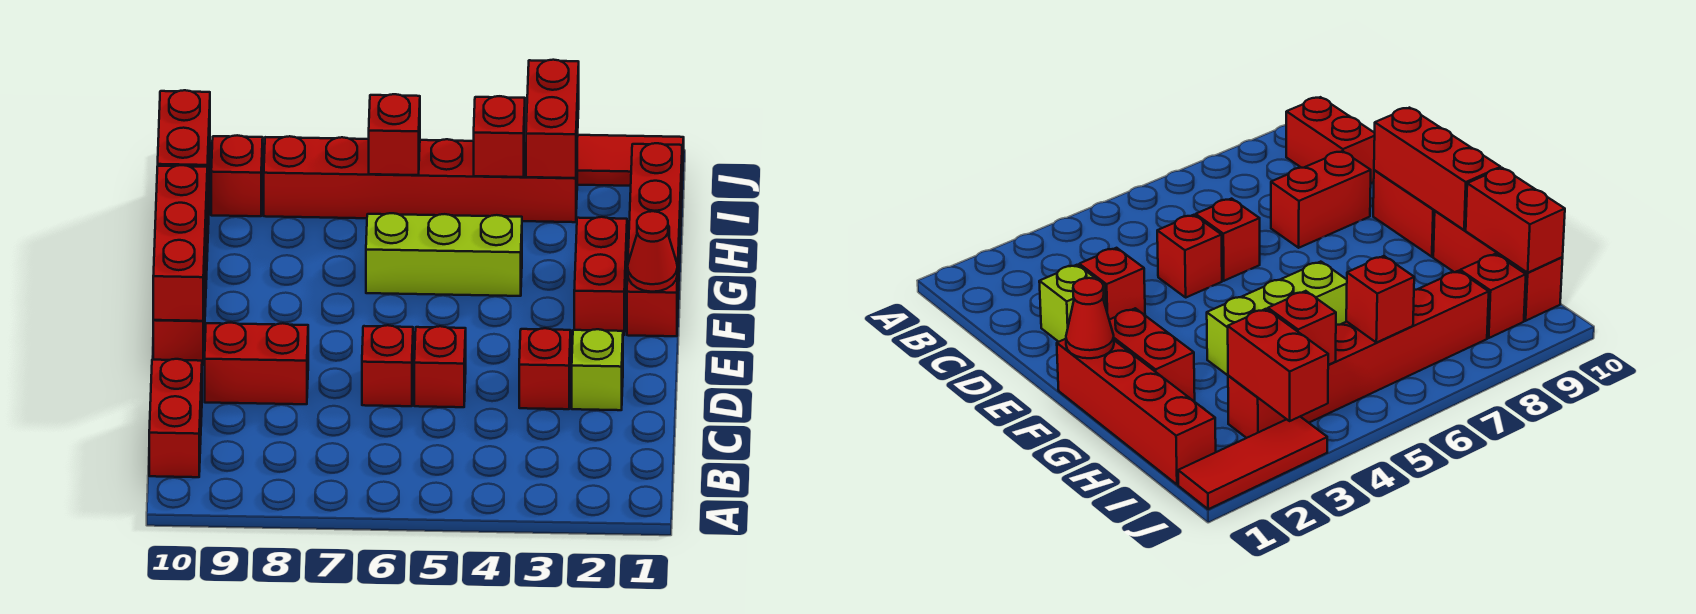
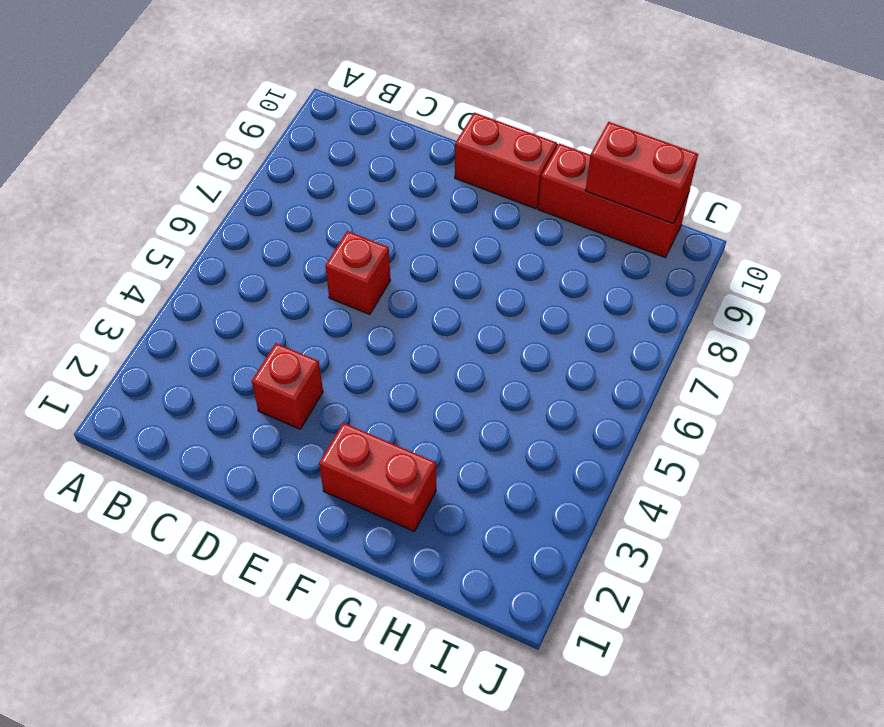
none -> red 1x2 brick [149,359,202,477]
none -> lime 1x1 brick [572,329,623,410]
none -> red 1x1 brick [414,326,466,407]

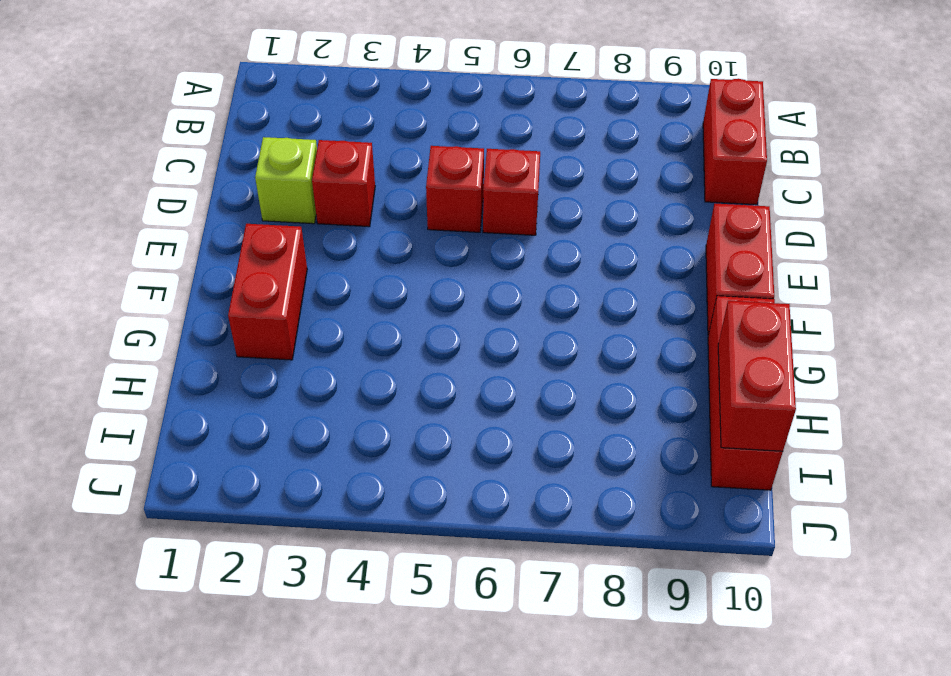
none -> red 1x2 brick [205,323,308,404]
none -> red 1x4 brick [627,143,682,336]
none -> lime 1x3 brick [366,213,522,296]

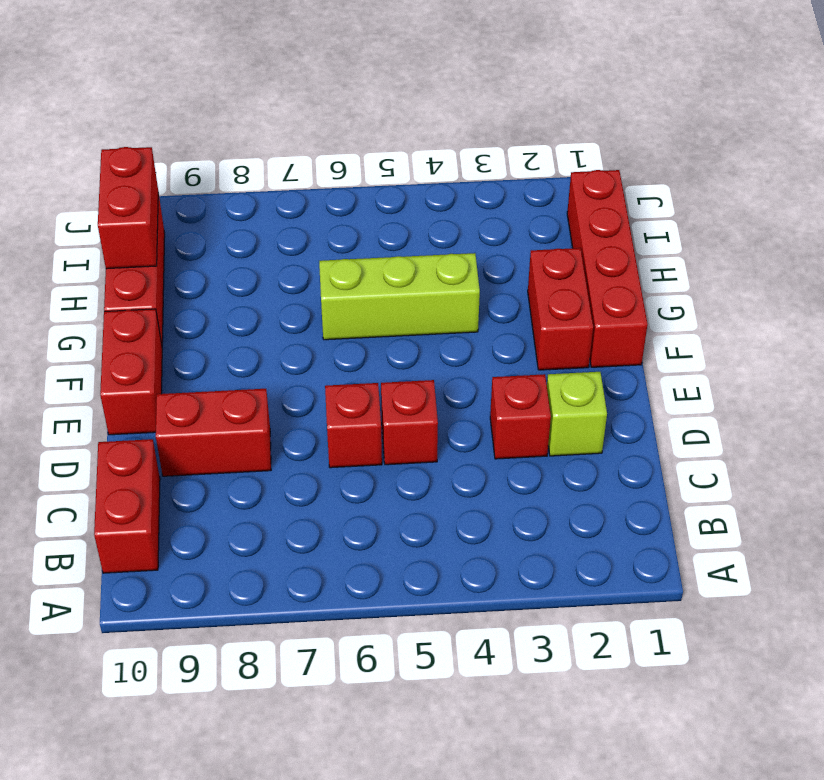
none -> red 1x6 brick [264,136,577,222]
none -> red 1x1 brick [211,135,263,216]
none -> red 1x3 tile [577,135,684,186]

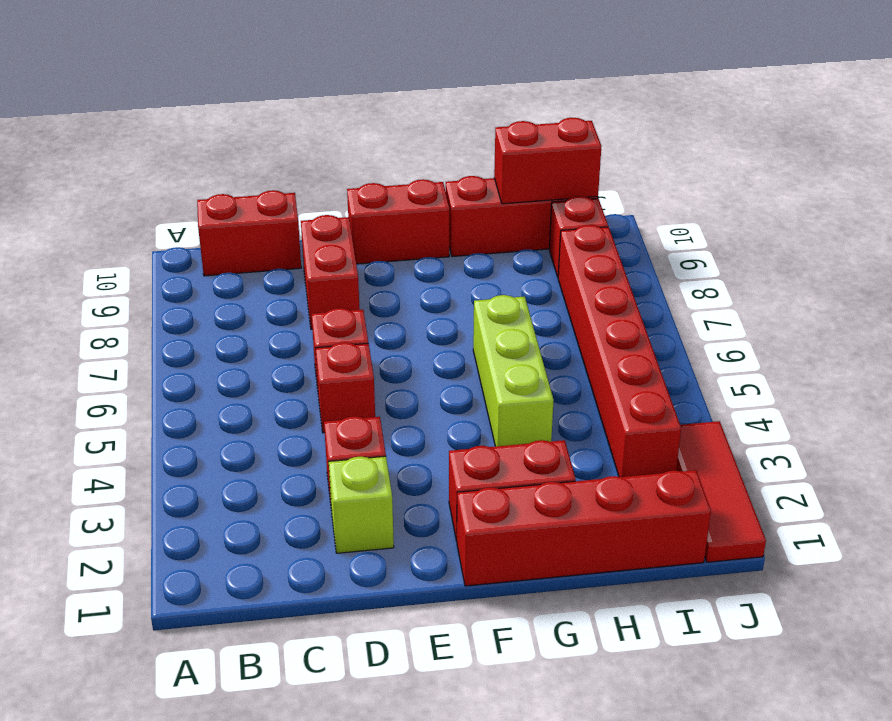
none -> red 1x3 brick [153,165,207,321]
none -> red 1x1 cone [628,211,677,292]
none -> red 1x2 brick [526,60,579,178]

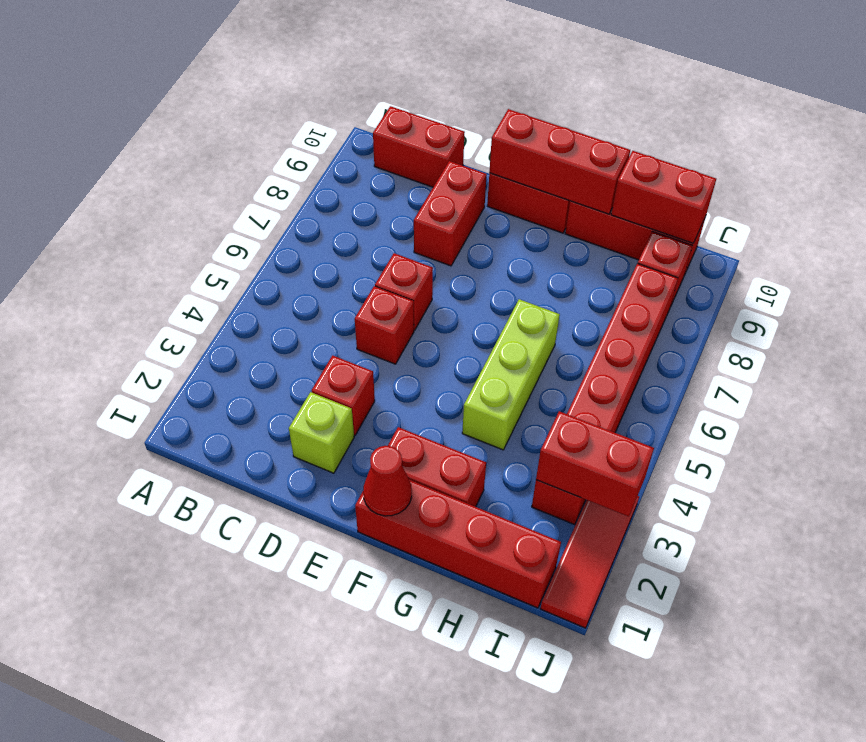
none -> red 1x1 brick [474,96,525,177]
none -> red 1x1 brick [369,94,420,175]

